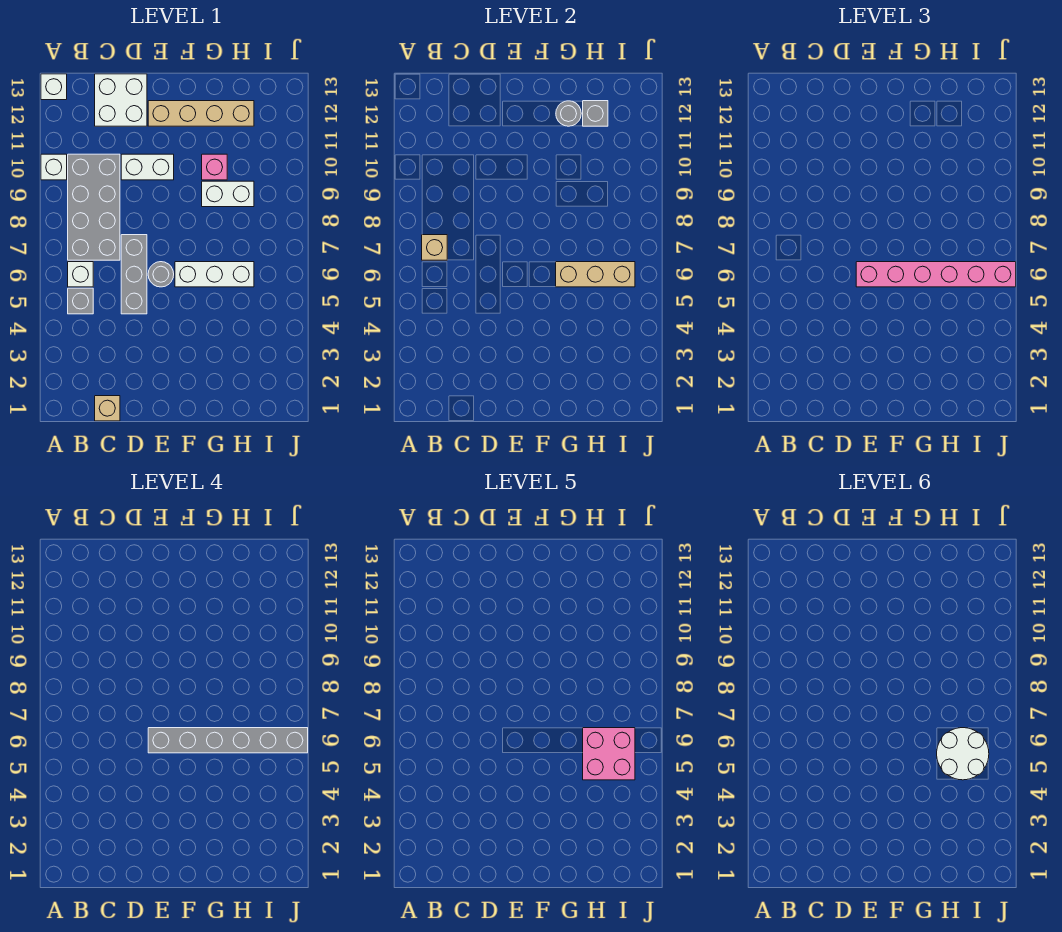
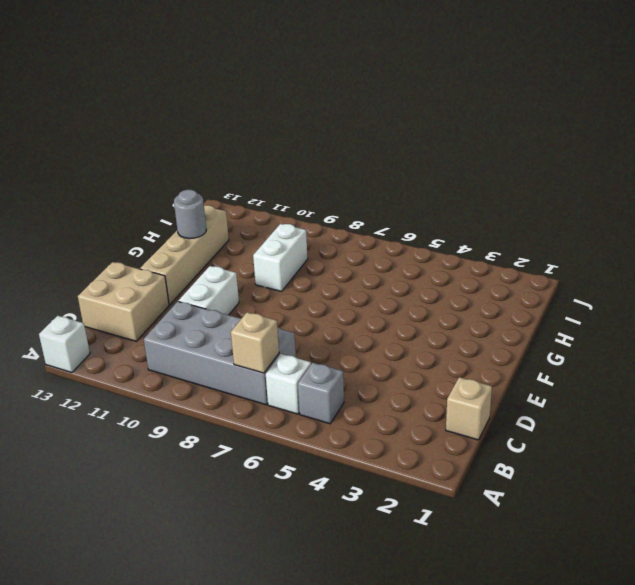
tan 2x2 brick [78,262,169,341] -> white 2x2 brick [95,74,147,126]
none -> white 1x1 brick [41,154,67,180]
none -> grey 1x3 brick [121,235,147,314]
none -> grey 1x1 round brick [148,262,174,287]

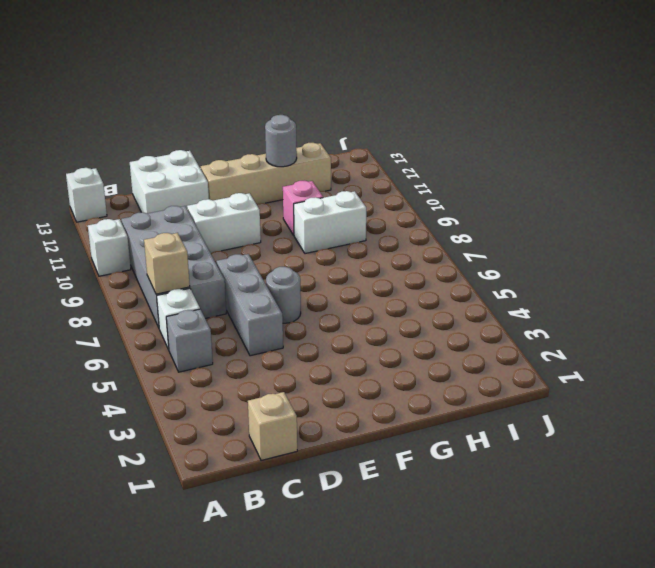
none -> white 1x3 brick [175,262,254,287]
none -> tan 1x3 brick [556,262,635,287]
none -> grey 1x1 brick [583,101,608,126]

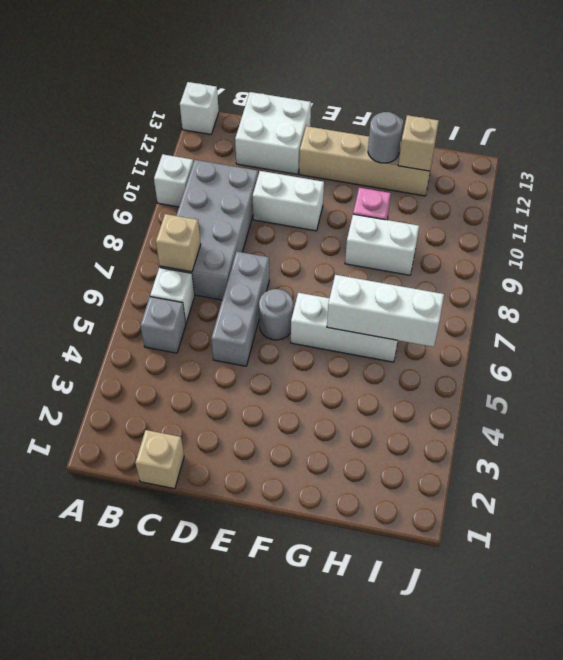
white 1x3 brick [327,275,444,347] -> tan 1x3 brick [556,262,635,287]
tan 1x1 brick [398,115,439,171] -> grey 1x1 brick [583,101,608,126]
none -> pink 1x6 brick [856,262,1016,287]
none -> grey 1x6 brick [148,728,308,753]
none -> pink 2x2 brick [583,728,635,780]

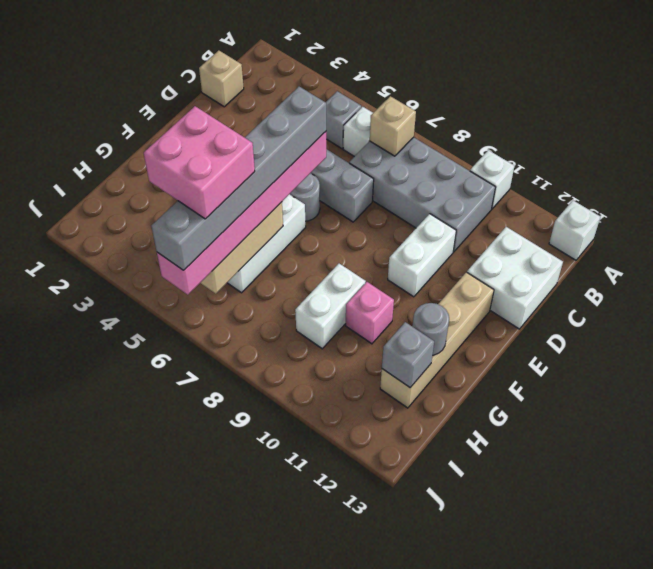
none -> white 2x2 round brick [937,728,989,780]

